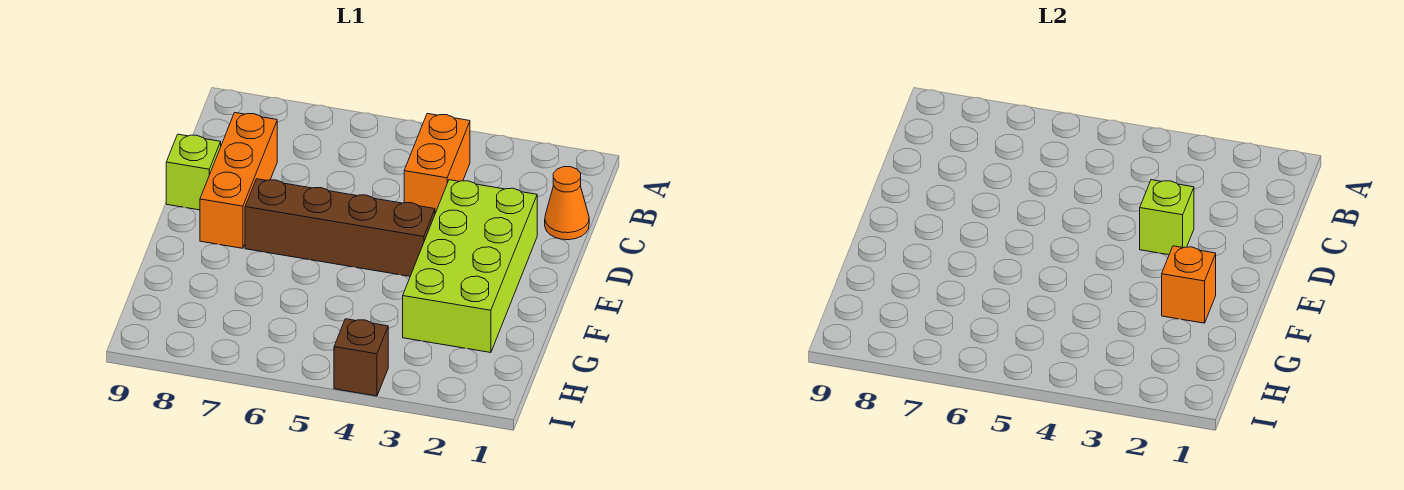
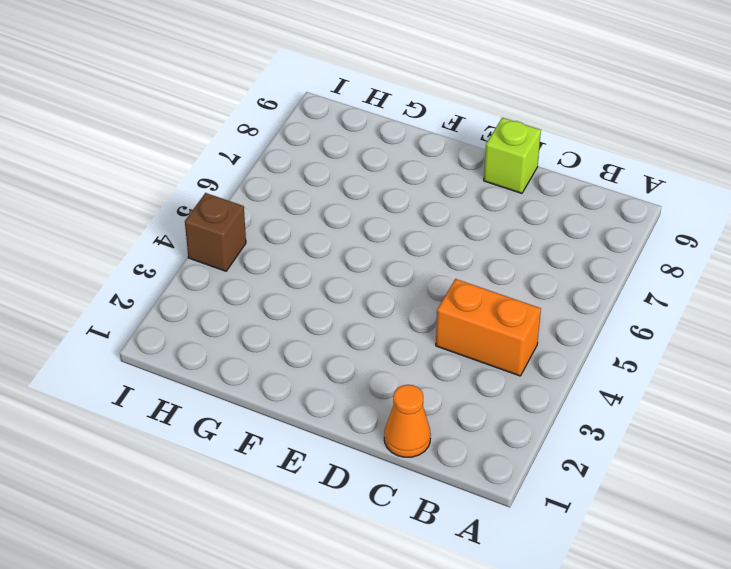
none -> orange 1x3 brick [200,113,277,248]
none -> lime 2x4 brick [403,180,537,353]

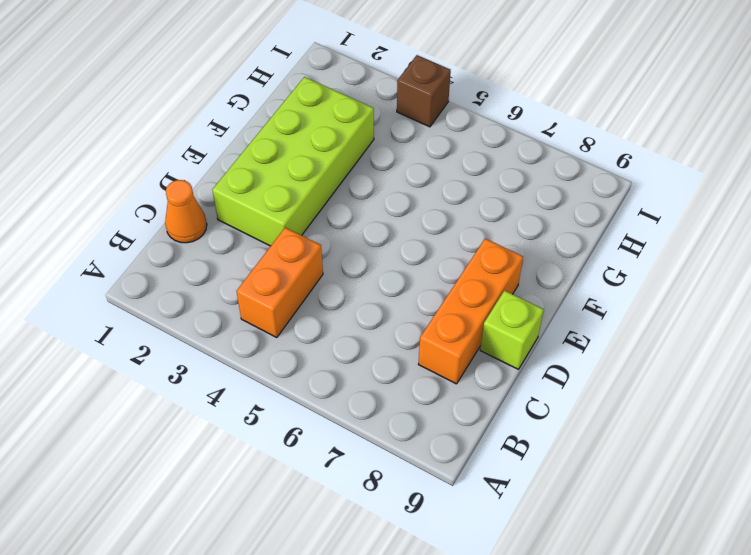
none -> brown 1x4 brick [245,179,435,276]
none -> lime 1x1 brick [1140,180,1194,255]

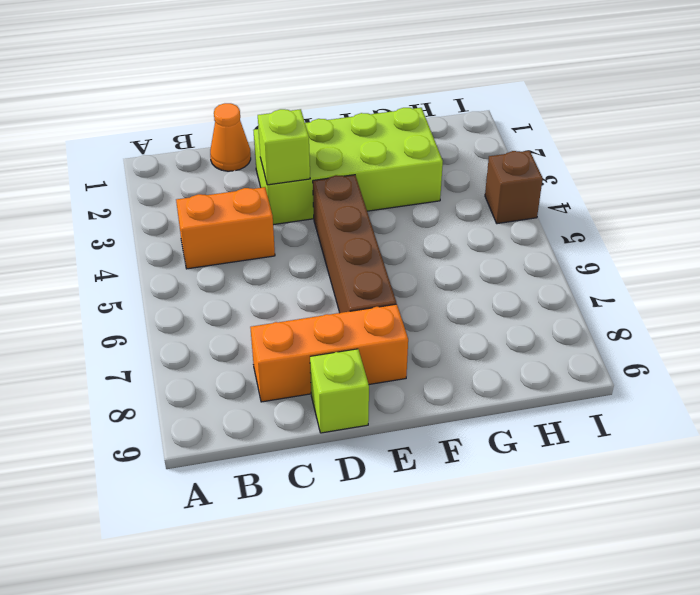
none -> orange 1x1 brick [1162,246,1216,323]

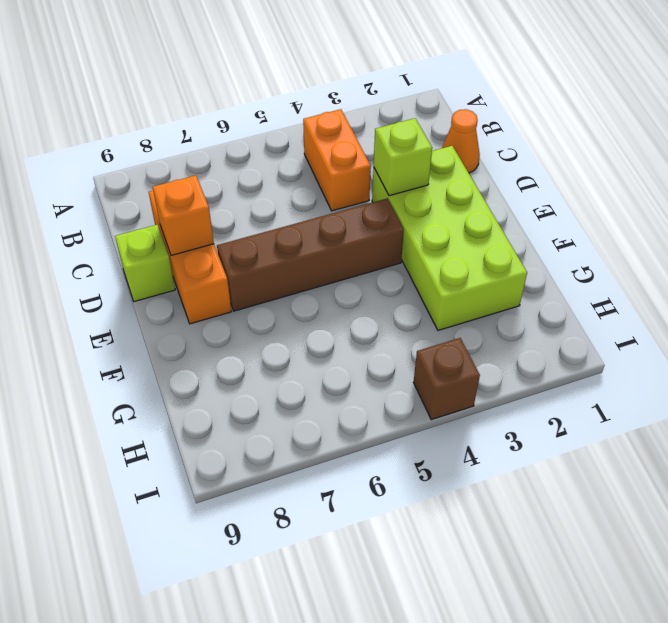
orange 1x1 brick [153,175,214,255] -> orange 1x1 brick moved to [1162,246,1216,323]

